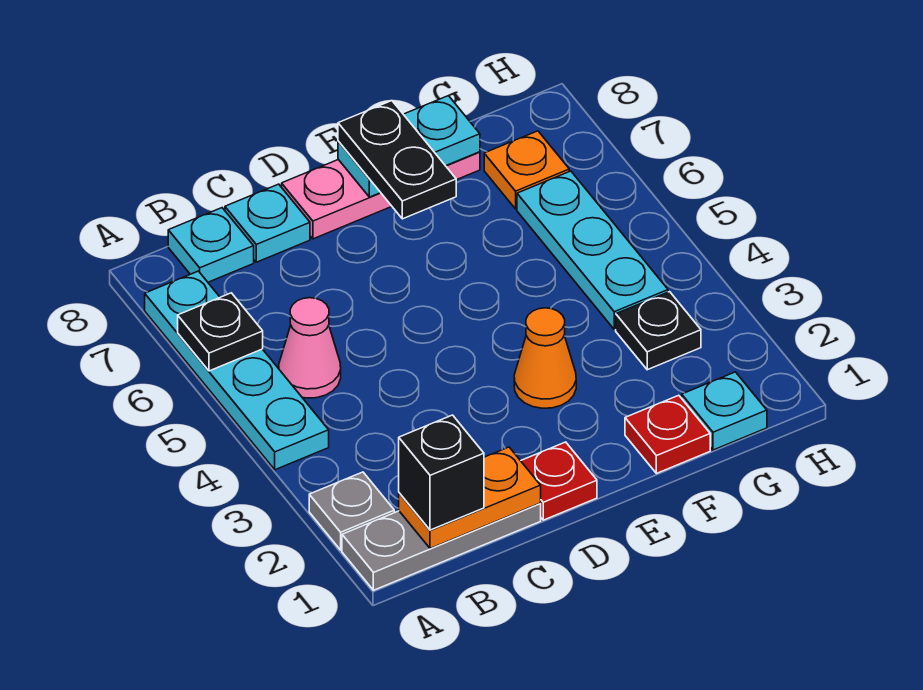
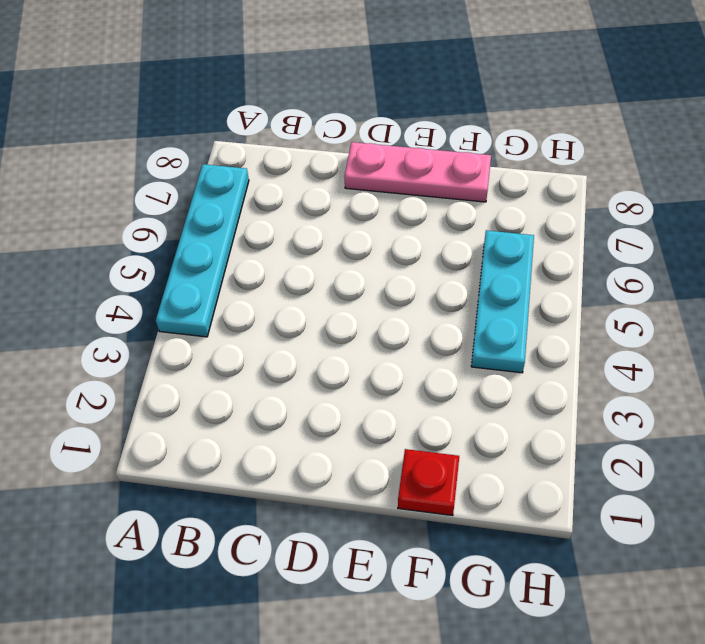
none -> grey 1x3 plate [342,503,541,590]
none -> grey 1x1 plate [309,472,394,550]
none -> pink 1x1 cone [279,298,341,398]

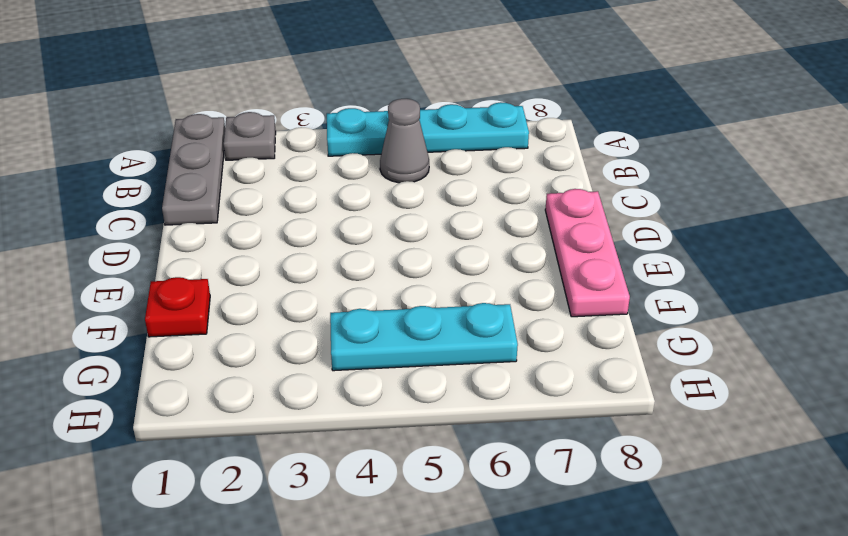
grey 1x1 cone [380,99,429,183] -> pink 1x1 cone [279,298,341,398]
none -> cyan 1x1 plate [168,208,254,282]
none -> cyan 1x1 plate [225,184,310,262]
none -> red 1x1 plate [521,442,597,520]

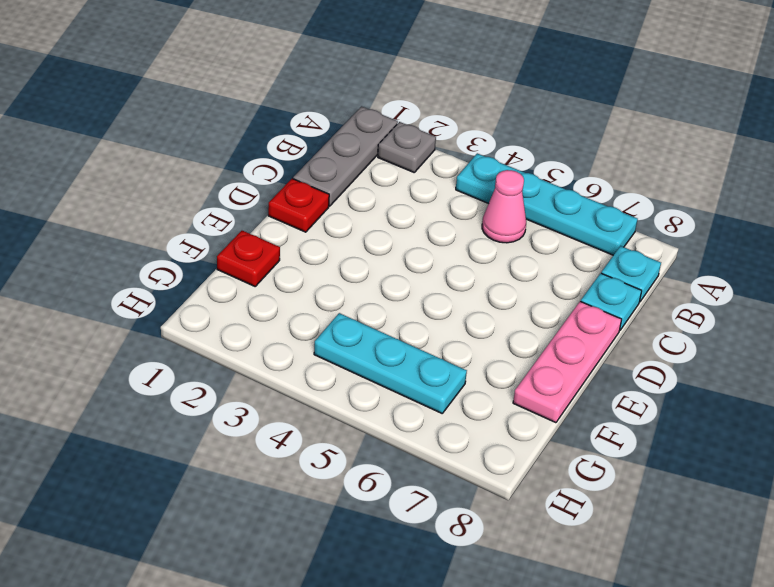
none -> orange 1x1 cone [514,308,576,408]
none -> cyan 1x1 plate [682,372,767,450]
none -> black 1x1 plate [616,292,701,370]

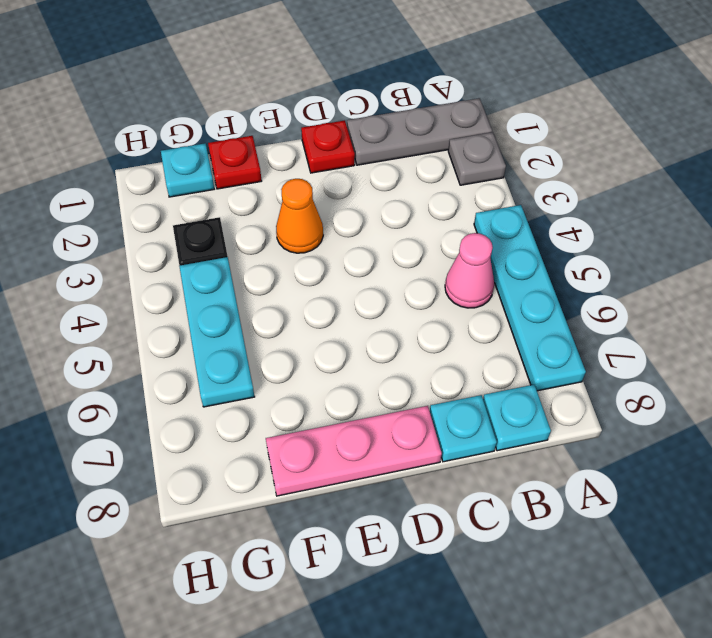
none -> orange 1x1 plate [484,131,569,209]
none -> black 1x1 plate [178,293,263,371]
none -> orange 1x2 plate [399,447,541,549]

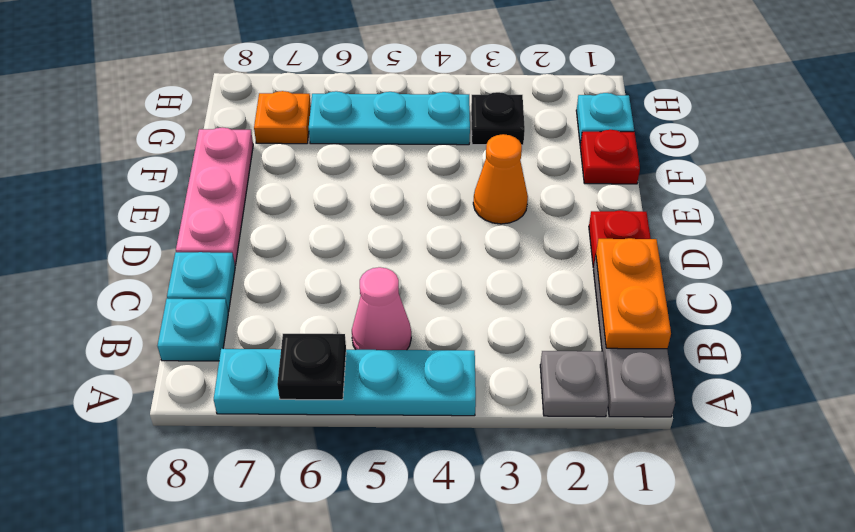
none -> cyan 1x2 plate [338,96,480,197]
none -> black 1x1 brick [399,415,484,530]
none -> black 1x2 plate [338,101,456,219]

